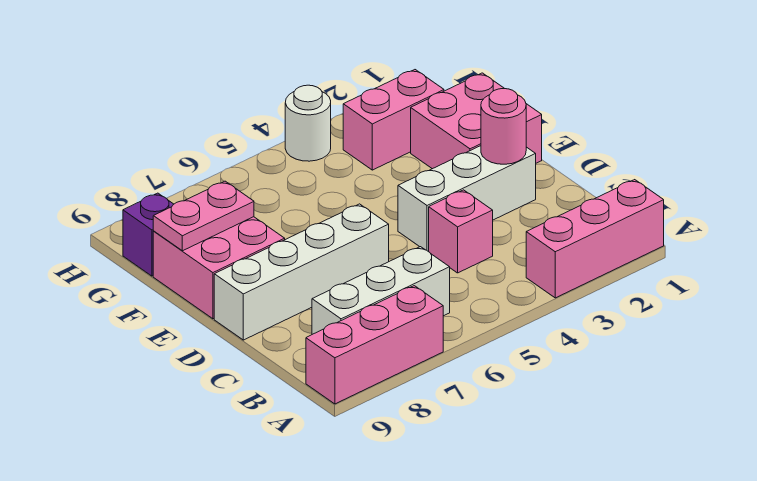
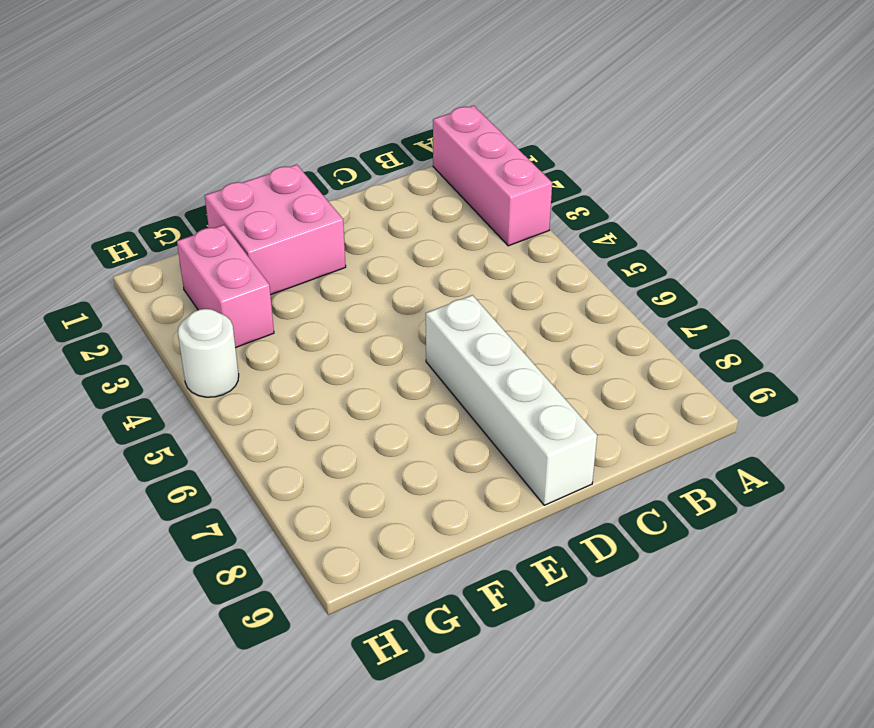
none -> pink 1x3 brick [306,286,443,404]
none -> white 1x3 brick [312,247,450,334]
none -> pink 1x1 brick [428,190,493,273]

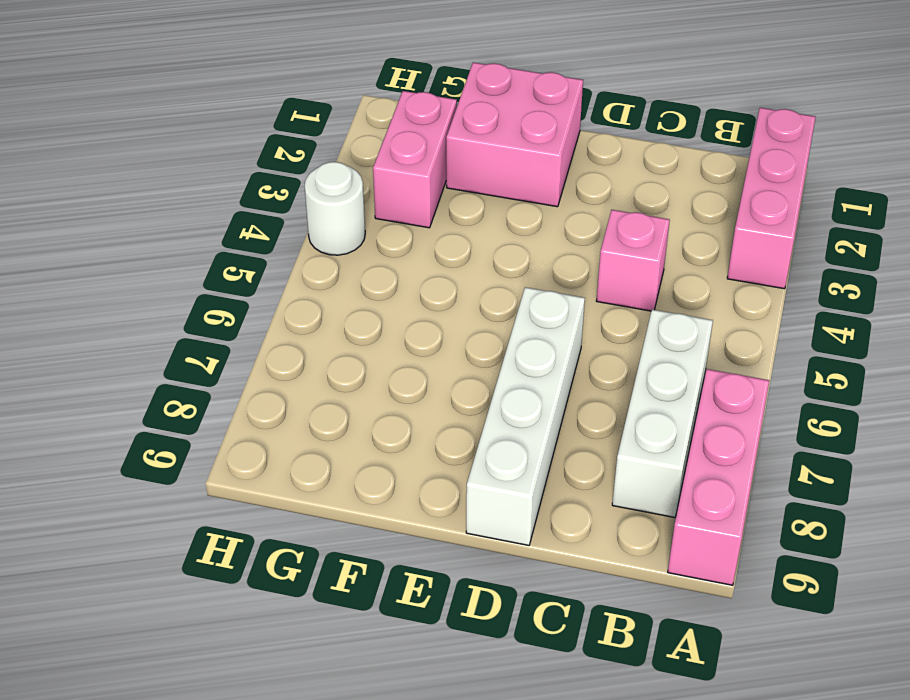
none -> white 1x3 brick [398,146,536,251]
none -> pink 2x2 brick [153,217,285,319]
none -> purple 1x1 brick [123,193,174,276]

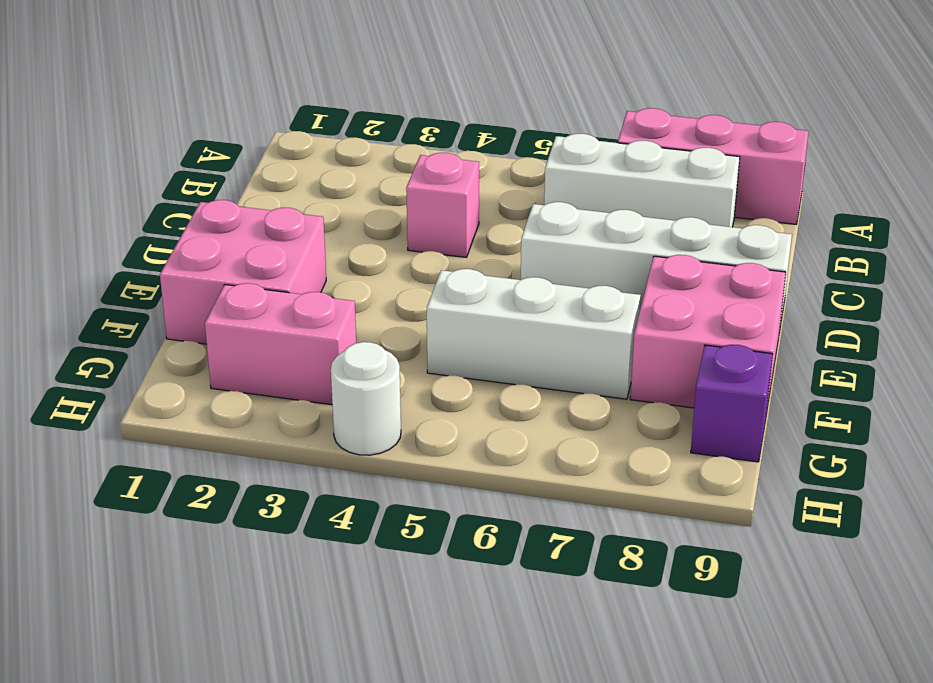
white 1x3 brick [427,269,641,399] -> white 1x3 brick moved to [398,146,536,251]
none -> pink 1x3 brick [526,180,664,298]
none -> pink 1x1 round brick [481,89,526,164]
none -> pink 1x2 plate [153,181,254,251]

